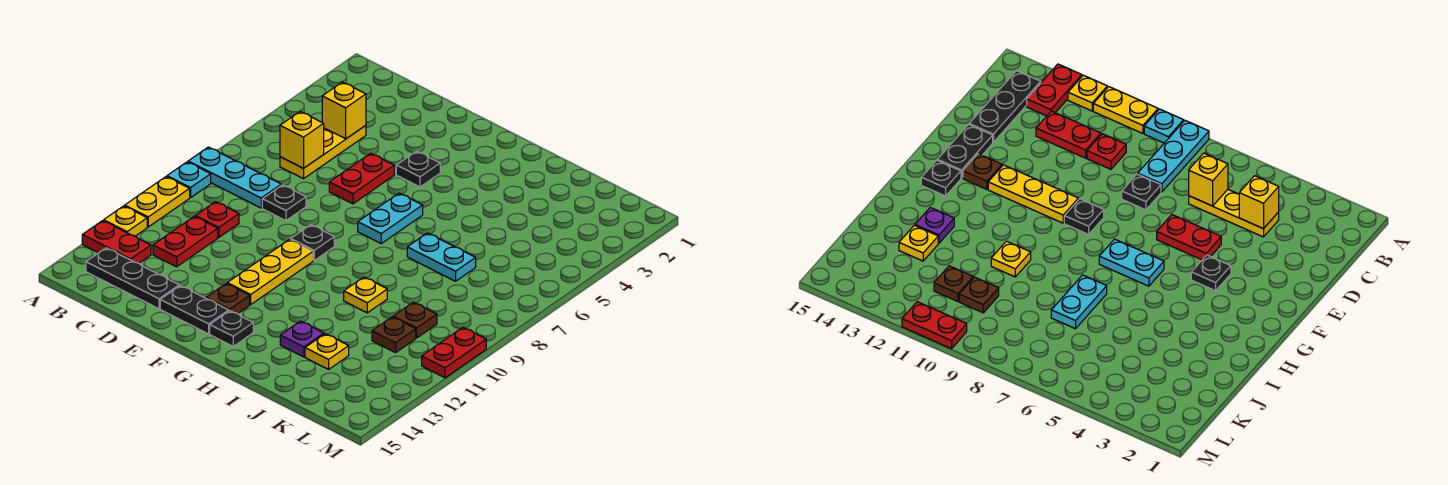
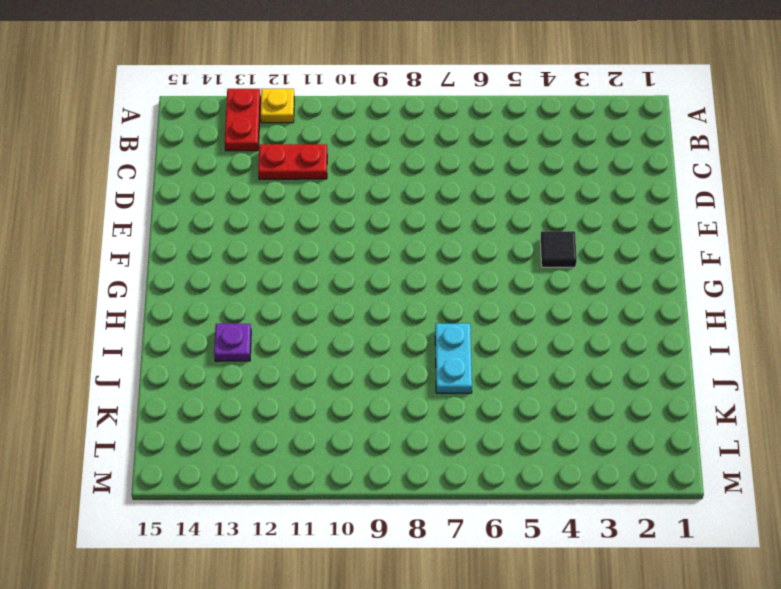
black 1x1 tile [540,231,577,267] -> black 1x1 plate [396,151,440,187]
none -> cyan 1x3 plate [188,147,281,208]
none -> cyan 1x1 plate [167,162,211,198]
none -> yellow 1x2 plate [125,177,190,227]

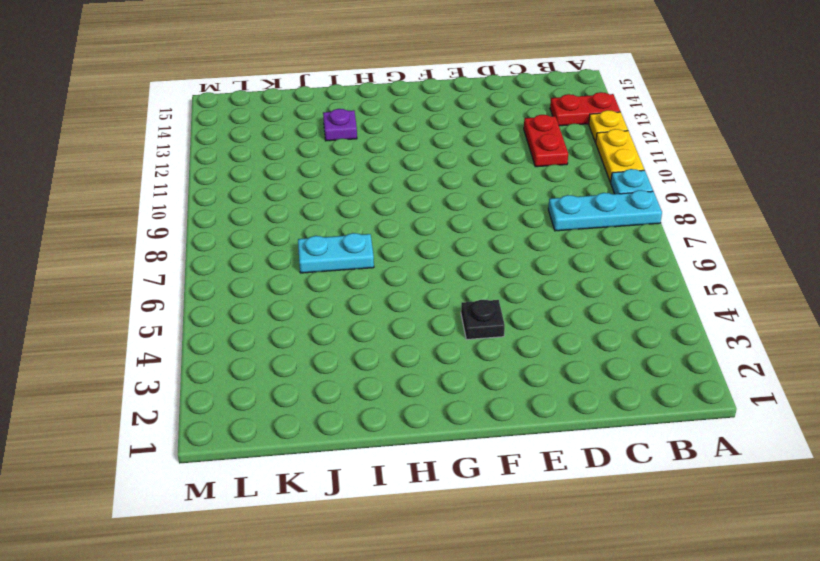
none -> black 1x3 plate [86,248,179,309]
none -> yellow 1x3 plate [280,125,366,179]
none -> red 1x1 plate [195,202,239,237]

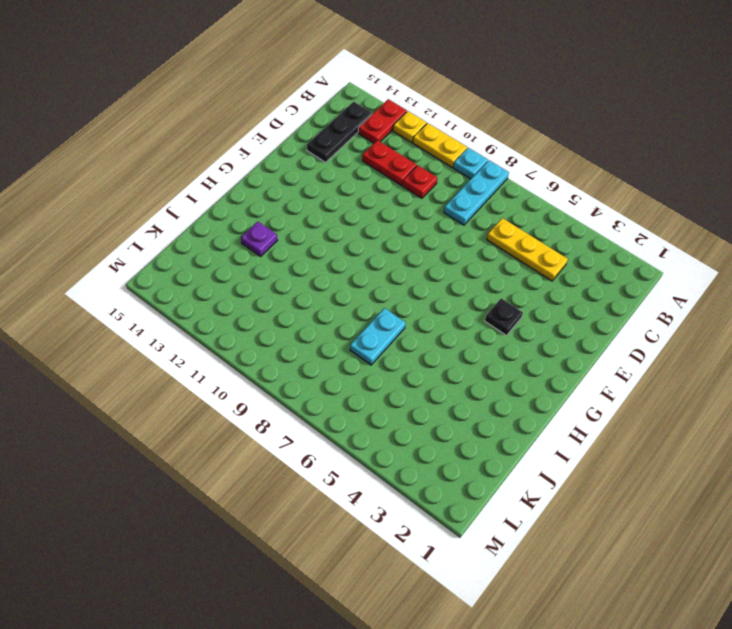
none -> black 1x1 plate [262,185,306,221]
none -> red 1x2 plate [329,153,394,204]
none -> black 1x2 plate [160,286,229,334]

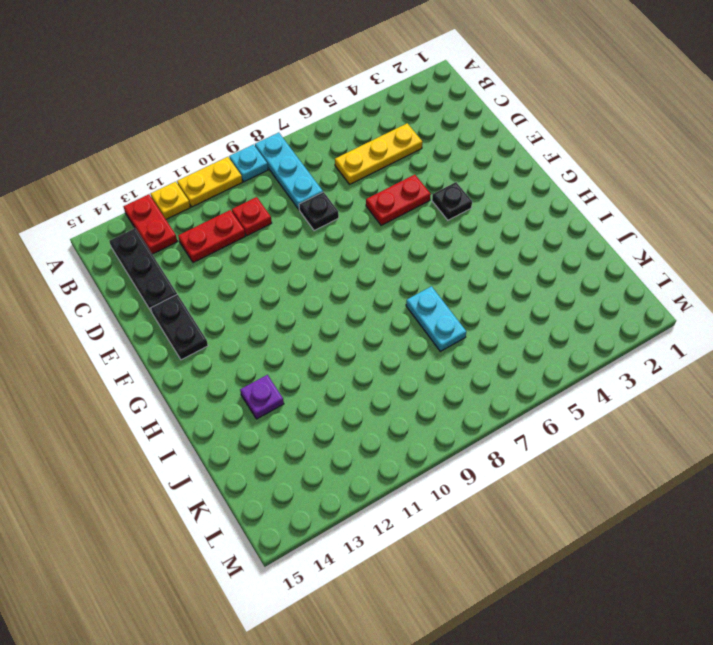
none -> black 1x1 plate [291,225,334,260]
none -> yellow 1x3 plate [227,239,313,304]
none -> brown 1x1 plate [206,283,250,313]

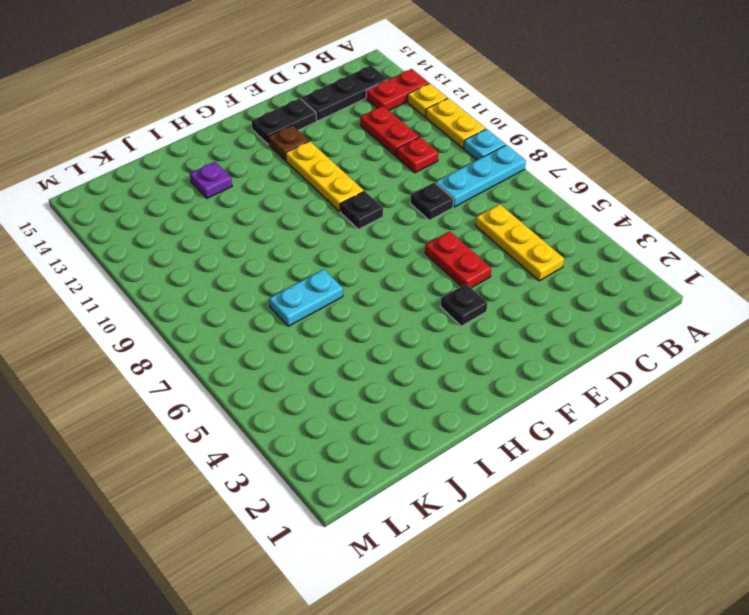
none -> cyan 1x2 plate [358,193,423,243]
none -> black 1x1 plate [210,311,253,346]
none -> yellow 1x1 plate [344,277,387,313]

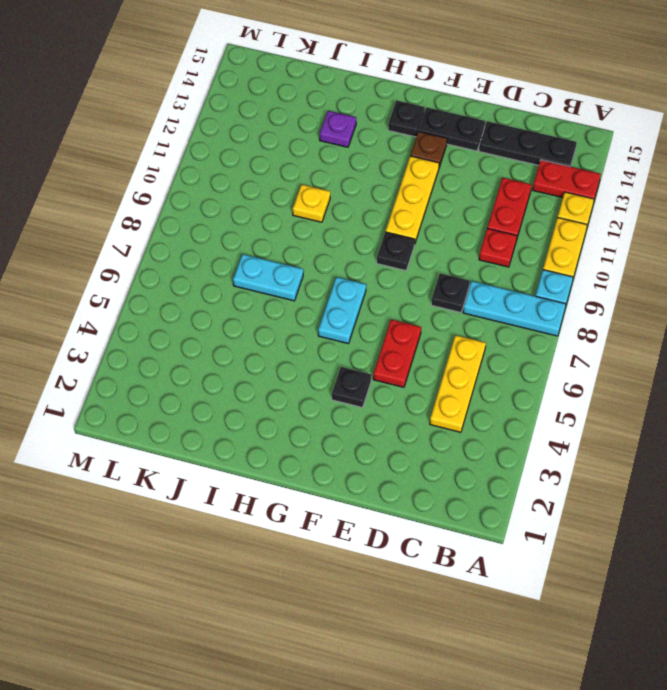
none -> yellow 1x1 plate [305,334,349,369]
none -> brown 1x1 plate [393,302,437,338]
none -> brown 1x1 plate [372,317,416,353]

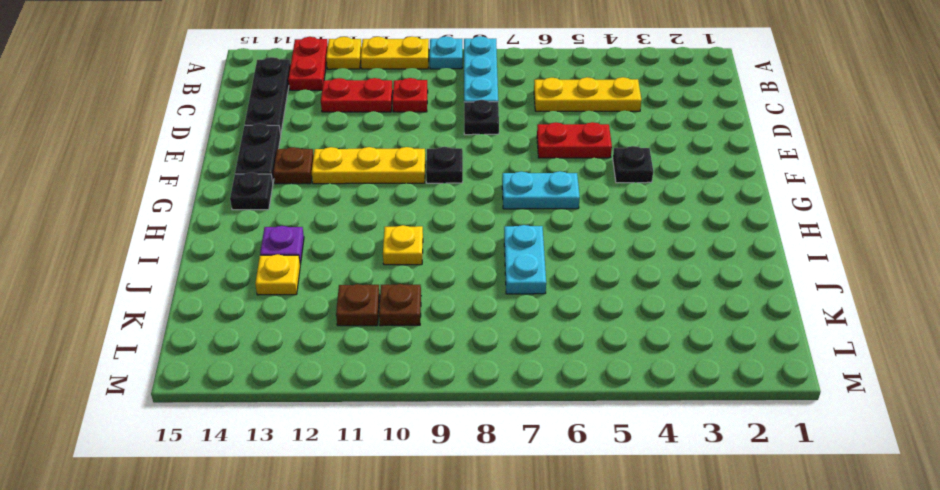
none -> red 1x2 plate [422,327,486,378]
none -> yellow 1x1 brick [322,82,366,139]
none -> yellow 1x1 brick [280,112,324,168]

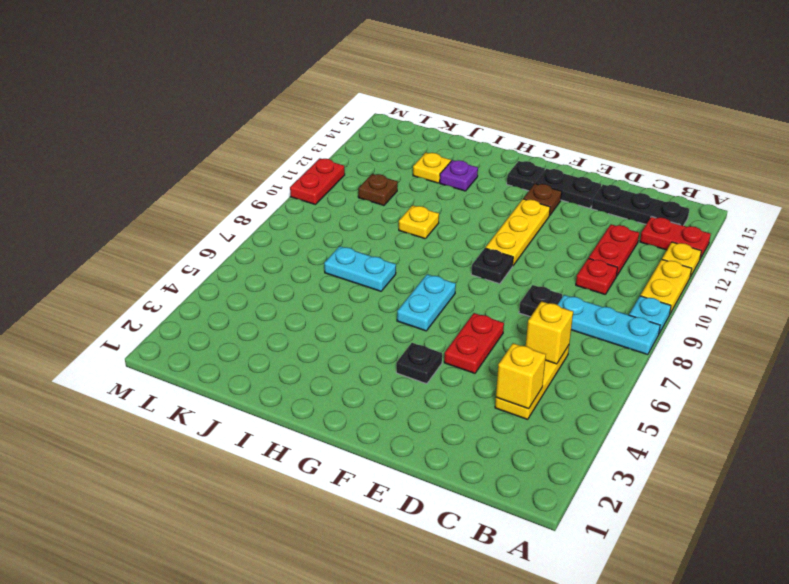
none -> brown 1x1 plate [393,302,437,338]

